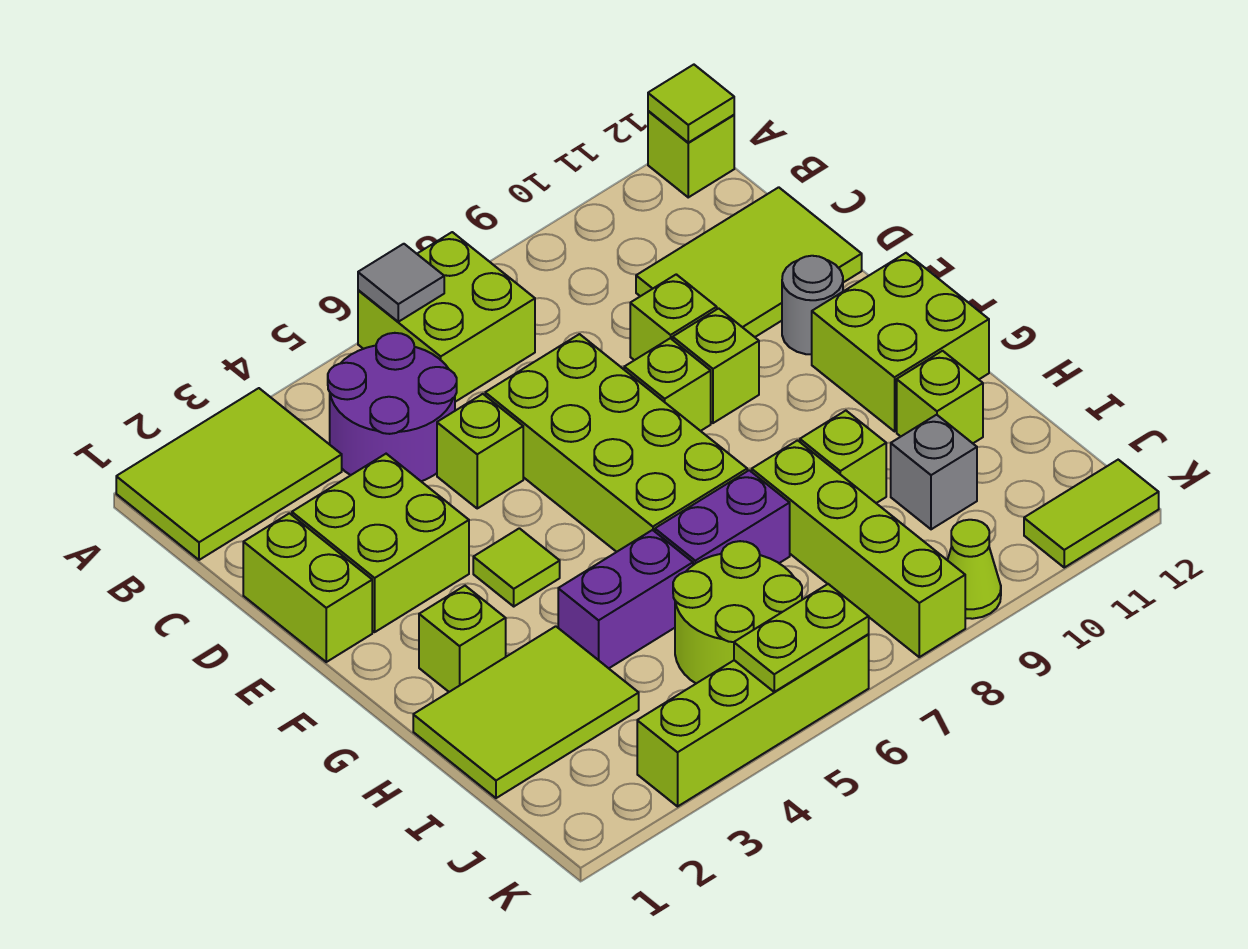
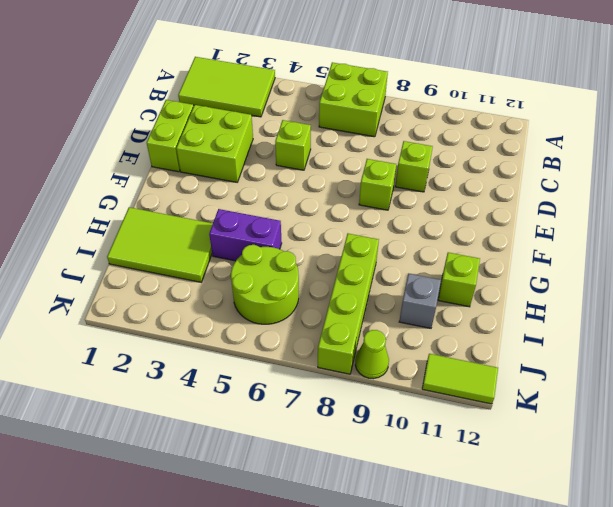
none -> lime 1x1 brick [648,111,734,197]
none -> purple 2x2 round brick [328,333,457,481]
none -> lime 2x3 tile [636,187,862,337]
none -> lime 2x4 brick [485,334,747,552]

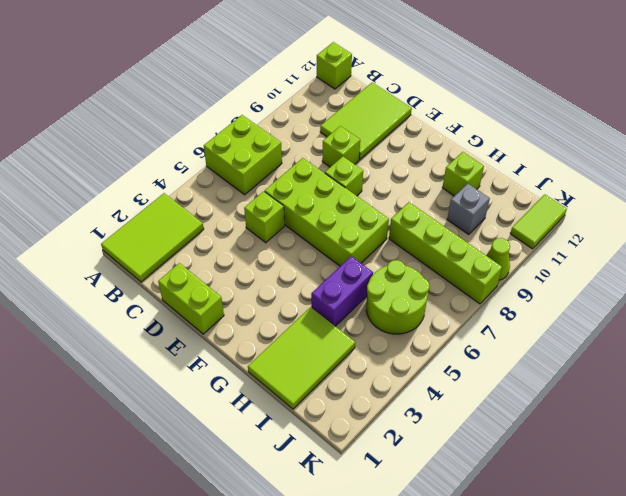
none -> purple 2x2 round brick [328,333,457,481]
none -> lime 2x2 brick [292,454,469,632]
none -> lime 1x1 brick [673,308,759,423]
none -> grey 1x1 round brick [782,256,843,355]

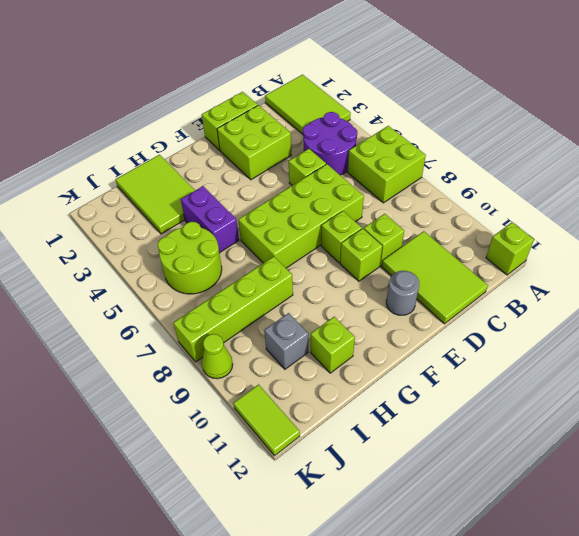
none -> lime 1x1 tile [473,528,560,606]
none -> lime 2x2 brick [812,253,989,431]
none -> lime 1x1 brick [419,586,506,692]
none -> purple 1x2 brick [655,470,790,565]

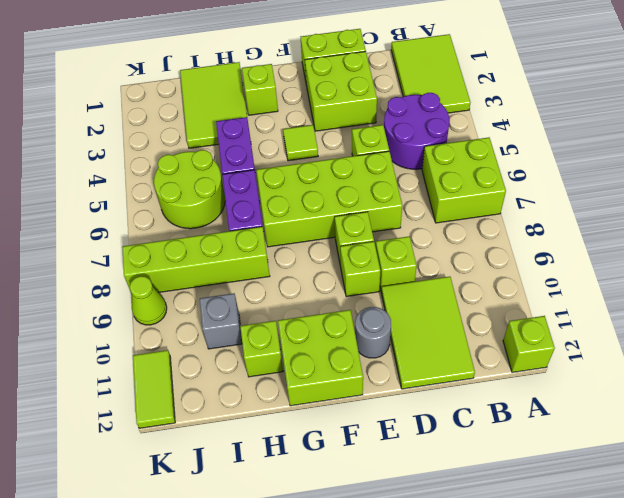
none -> lime 1x1 brick [800,411,886,503]
none -> lime 1x4 brick [637,635,869,806]
none -> grey 1x1 tile [358,244,444,322]
none -> lime 1x1 tile [648,65,734,143]

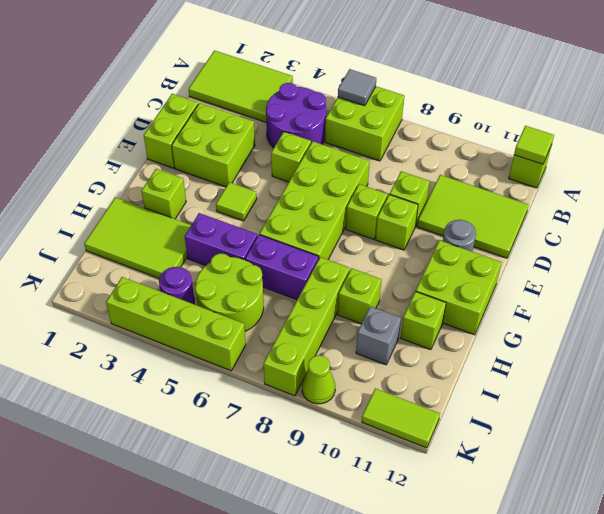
purple 1x1 round brick [159,267,194,304] -> none
none -> lime 1x2 plate [734,584,869,692]

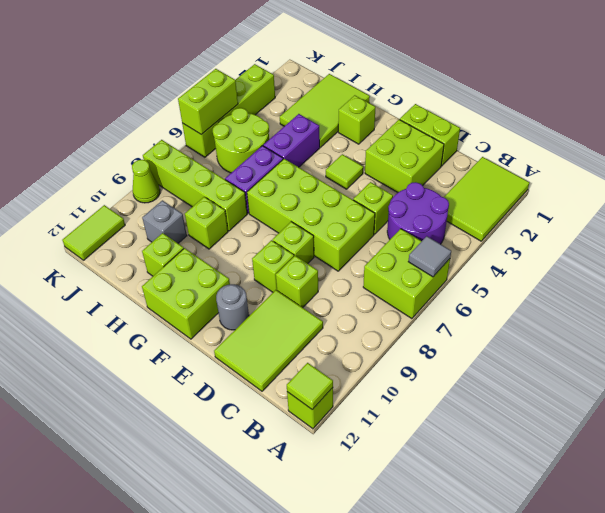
lime 1x2 brick [178,69,238,135] -> lime 1x2 plate [734,584,869,692]

